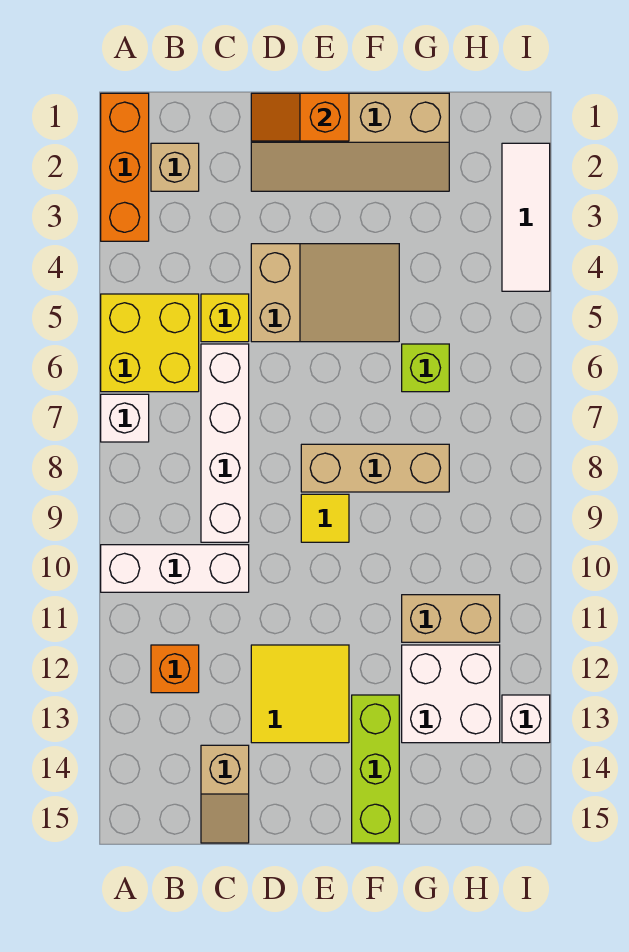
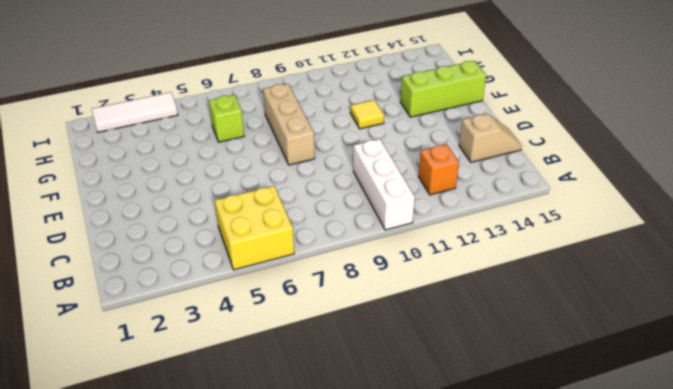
yellow 1x1 tile [350,100,384,129] -> yellow 1x1 tile moved to [301,494,349,542]
none -> orange 1x3 brick [101,93,149,241]
none -> white 1x1 brick [101,394,149,442]
none -> tan 1x1 brick [151,143,199,191]

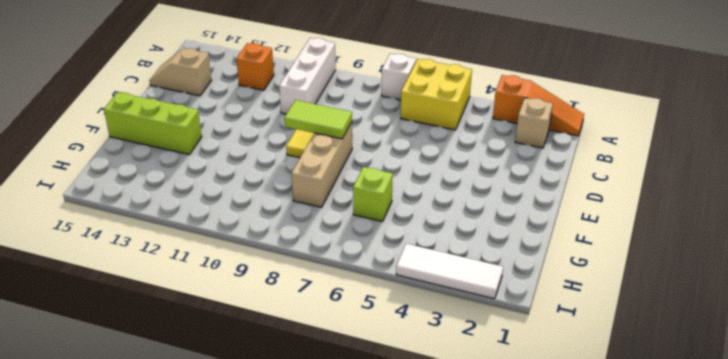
orange 1x3 slope [493,75,584,136] -> orange 1x3 brick [101,93,149,241]
lime 1x2 tile [284,100,352,139] -> none
none -> yellow 1x1 brick [201,294,249,342]
none -> white 1x4 brick [201,344,249,542]
none -> tan 2x4 slope [251,93,449,191]

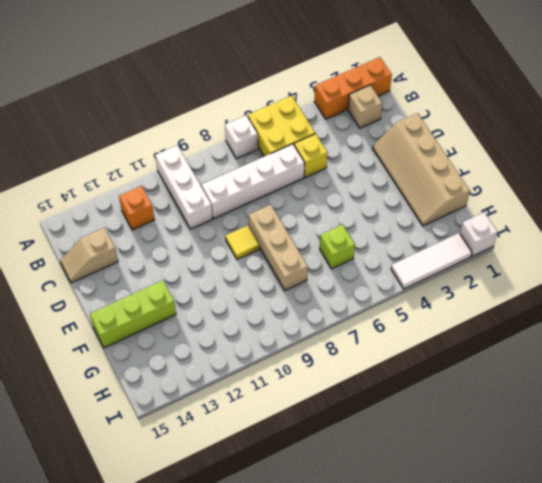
white 1x1 brick [460,212,497,256] -> white 1x1 brick moved to [502,695,550,743]
none -> tan 2x3 slope [251,244,399,342]
none -> yellow 2x2 tile [251,645,349,743]
none -> tan 1x2 brick [402,595,500,642]

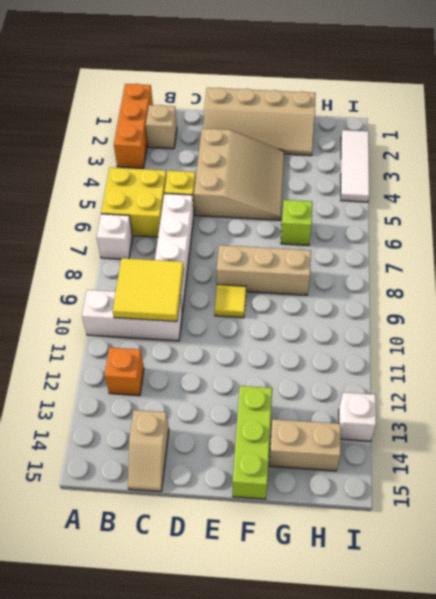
yellow 2x2 tile [113,258,184,321] -> yellow 2x2 tile moved to [251,645,349,743]
tan 3x3 slope [194,128,284,220] -> tan 2x3 slope [251,244,399,342]
tan 1x2 brick [269,419,341,471] -> tan 1x2 brick moved to [402,595,500,642]
none -> white 2x2 brick [402,645,500,743]
none -> orange 1x2 slope [251,93,349,141]

